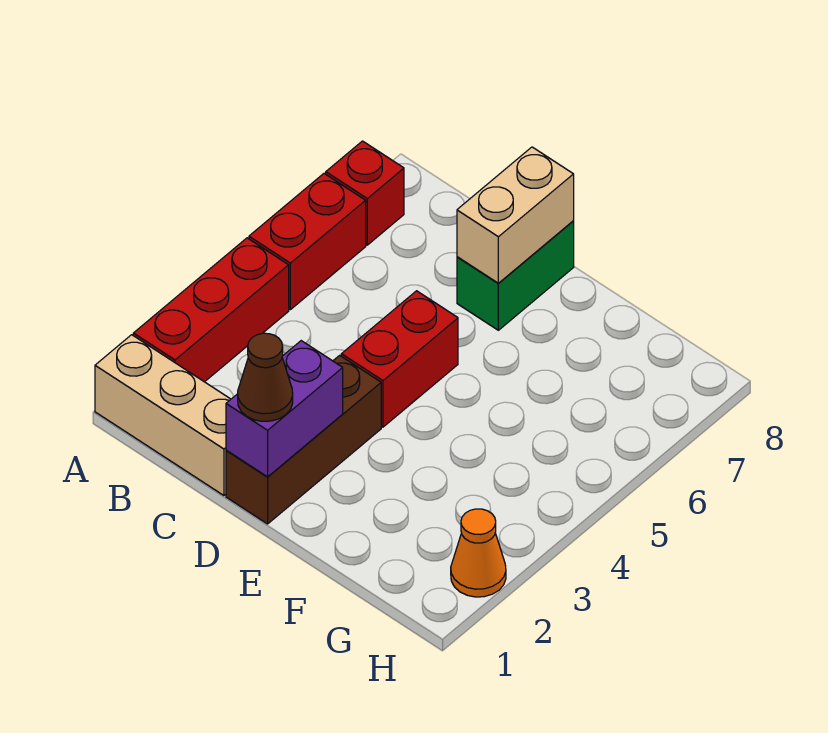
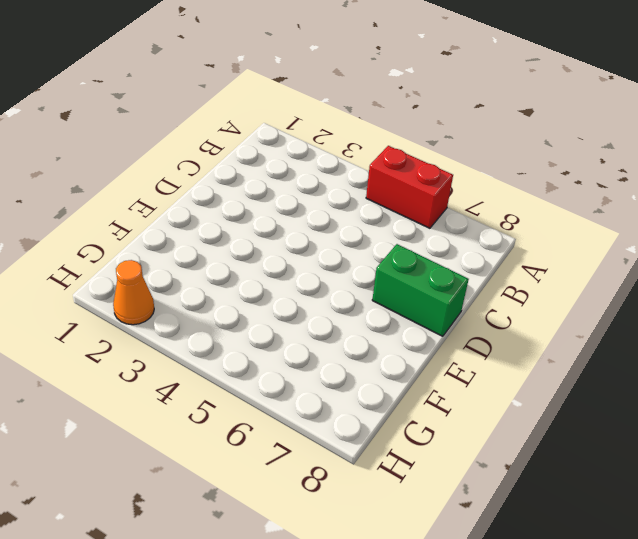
none -> tan 1x3 brick [95,335,231,495]
none -> red 1x3 brick [133,238,289,382]

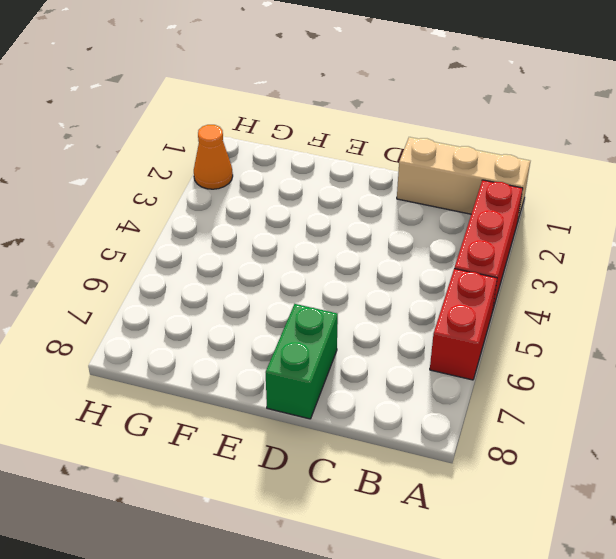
none -> red 1x1 brick [326,141,404,245]
none -> brown 1x3 brick [226,355,381,524]

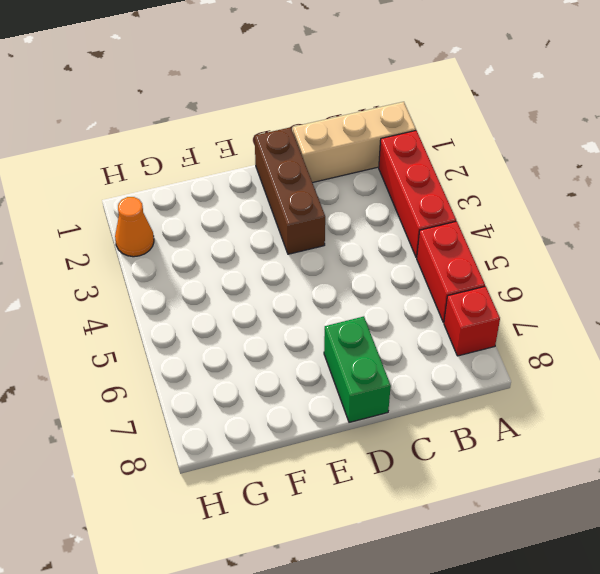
none -> red 1x2 brick [341,291,458,427]
none -> purple 1x2 brick [226,341,343,477]

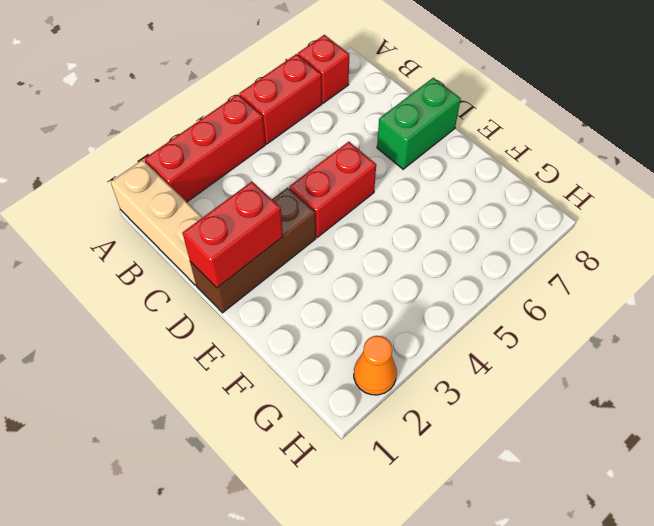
red 1x2 brick [183,182,283,288] -> purple 1x2 brick [226,341,343,477]
none -> tan 1x2 brick [457,147,574,283]
none -> brown 1x1 cone [238,333,293,421]

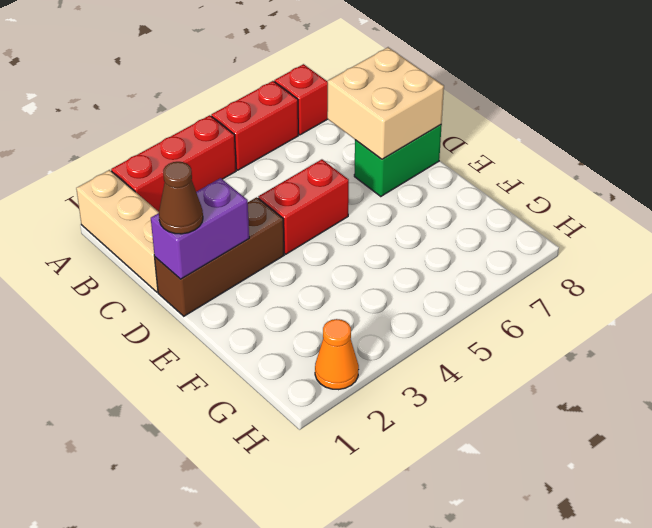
tan 2x2 brick [327,47,444,159] -> tan 1x2 brick [457,147,574,283]

